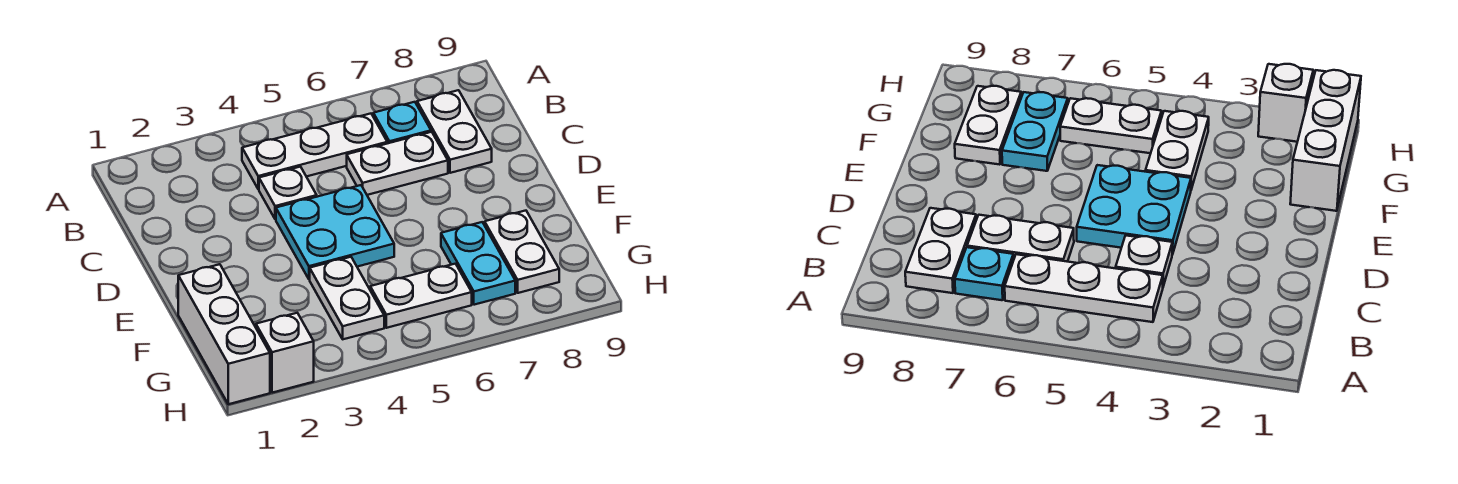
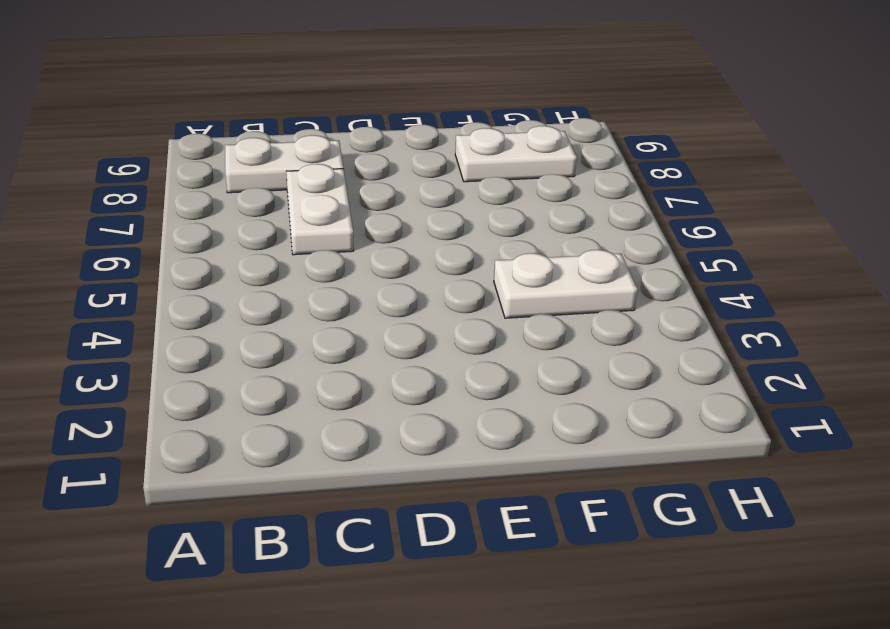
none -> white 1x3 plate [242,114,387,189]
none -> cyan 1x1 plate [373,102,431,143]
none -> white 1x1 plate [259,167,317,219]

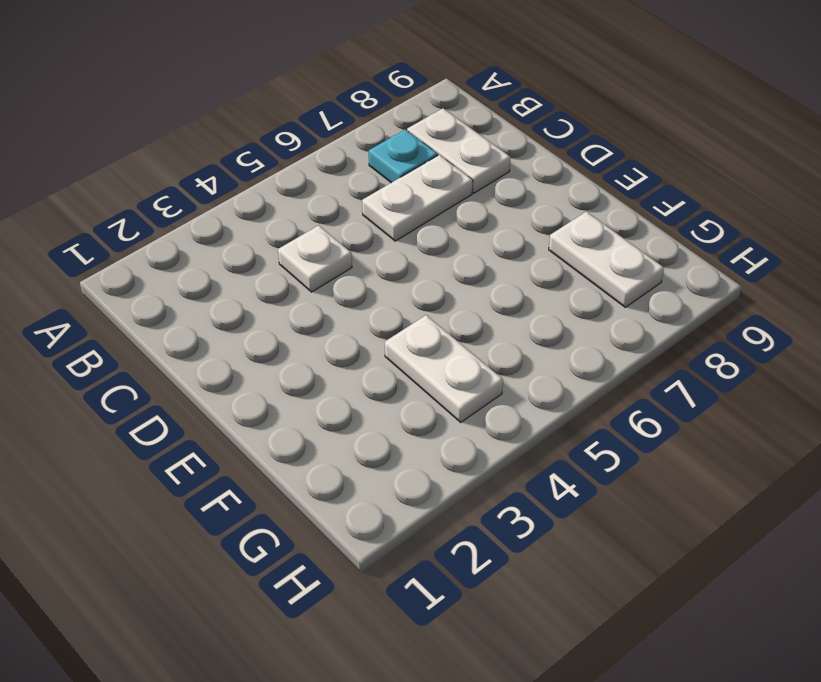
none -> white 1x3 plate [242,114,387,189]
none -> cyan 2x2 plate [276,185,394,279]
none -> white 1x3 brick [178,264,270,404]

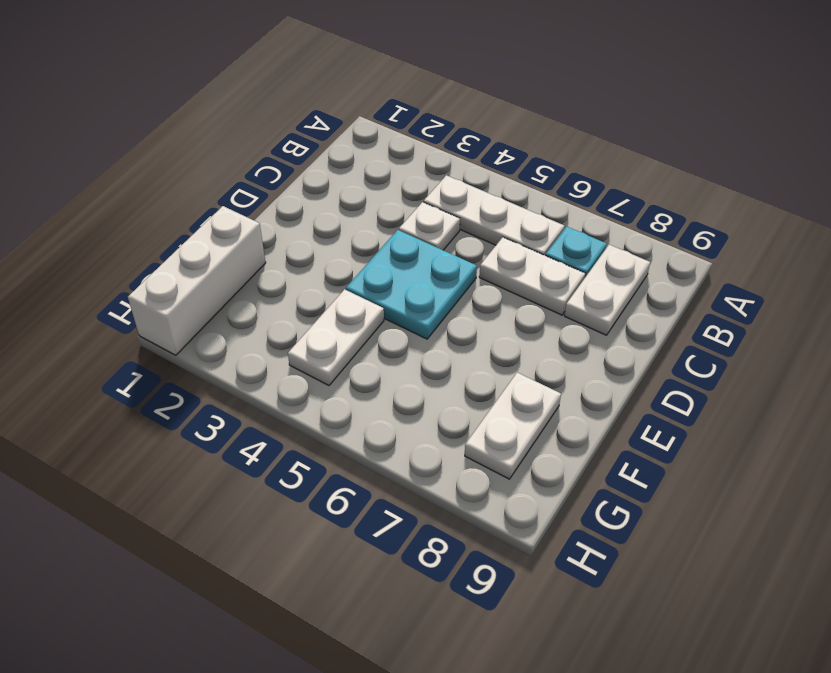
none -> cyan 1x2 plate [441,222,515,305]
none -> white 1x2 plate [370,264,472,328]
none -> white 1x1 brick [256,313,314,393]

